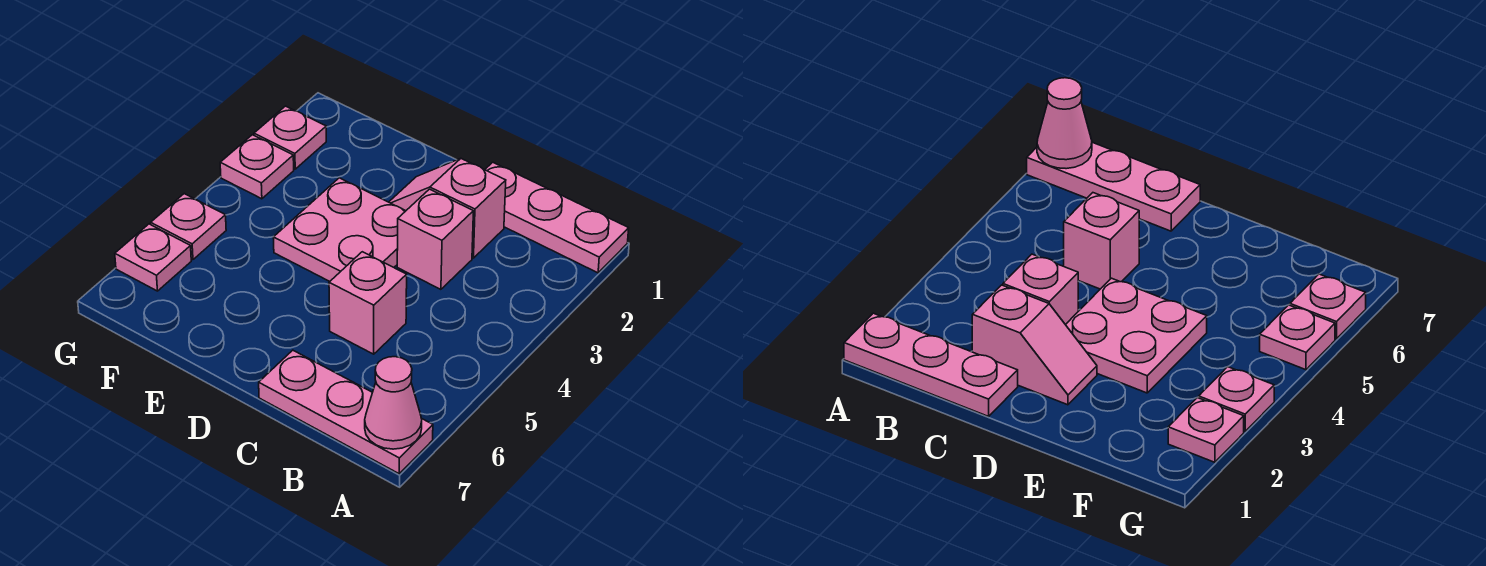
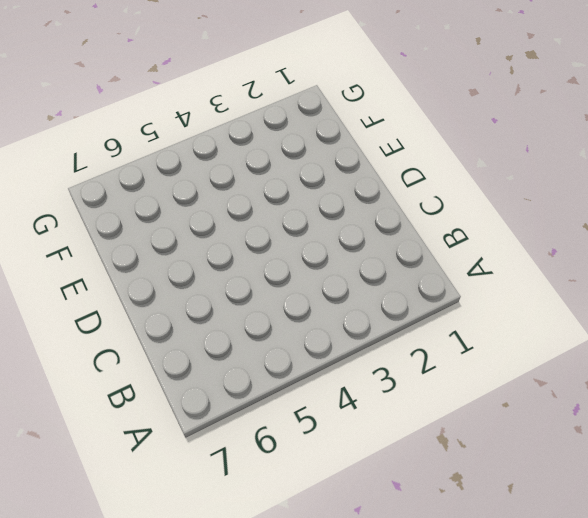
none -> pink 1x3 plate [485,162,629,273]
none -> pink 1x3 plate [259,350,433,474]

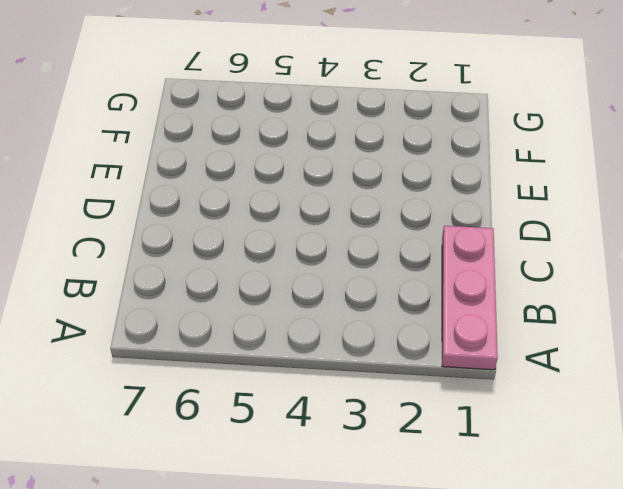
none -> pink 1x3 plate [259,350,433,474]
none -> pink 1x2 slope [389,159,506,258]

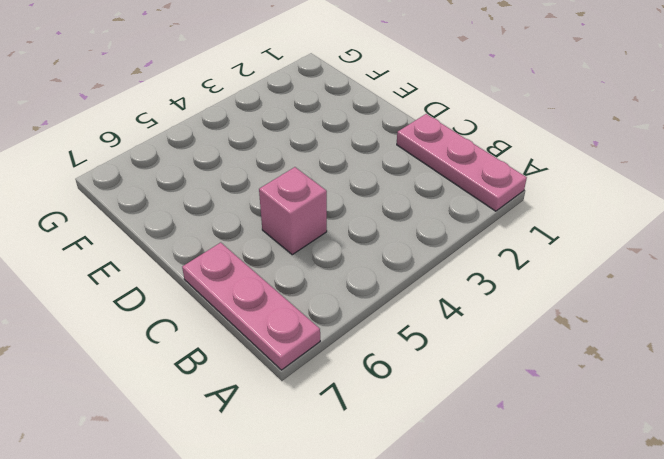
none -> pink 1x2 slope [389,159,506,258]
none -> pink 1x1 brick [397,189,473,289]

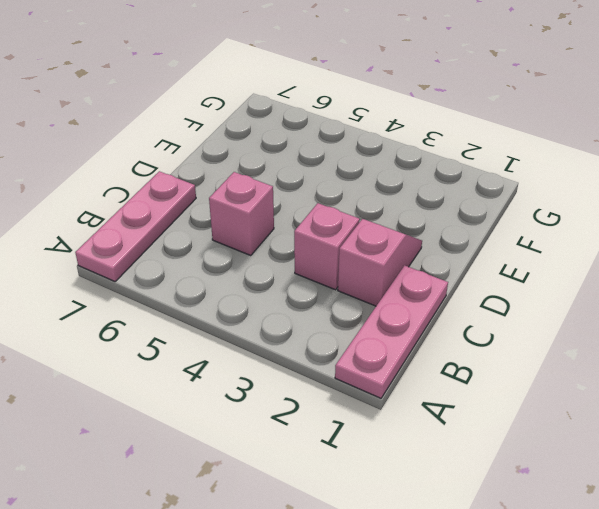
none -> pink 2x2 plate [273,178,405,281]
none -> pink 1x1 plate [254,106,326,169]

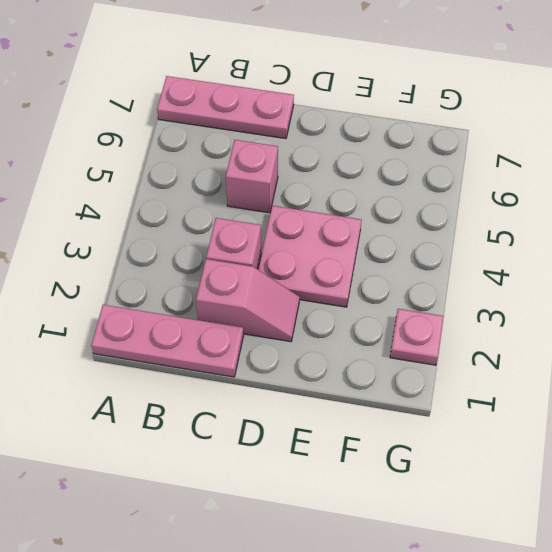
none -> pink 1x1 plate [220,135,294,199]
none -> pink 1x1 plate [151,194,226,260]

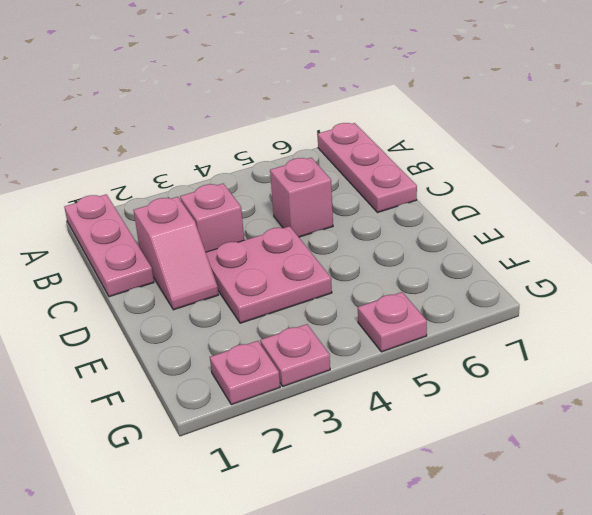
none -> pink 1x1 plate [115,224,191,291]
none -> pink 1x1 cone [365,357,422,449]

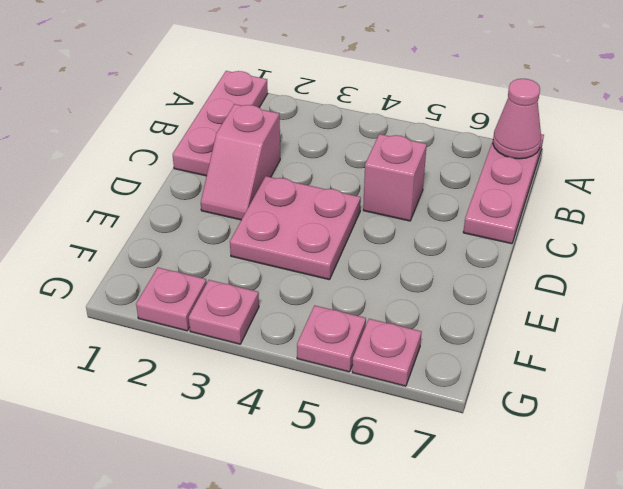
none -> pink 1x1 brick [397,189,473,289]

